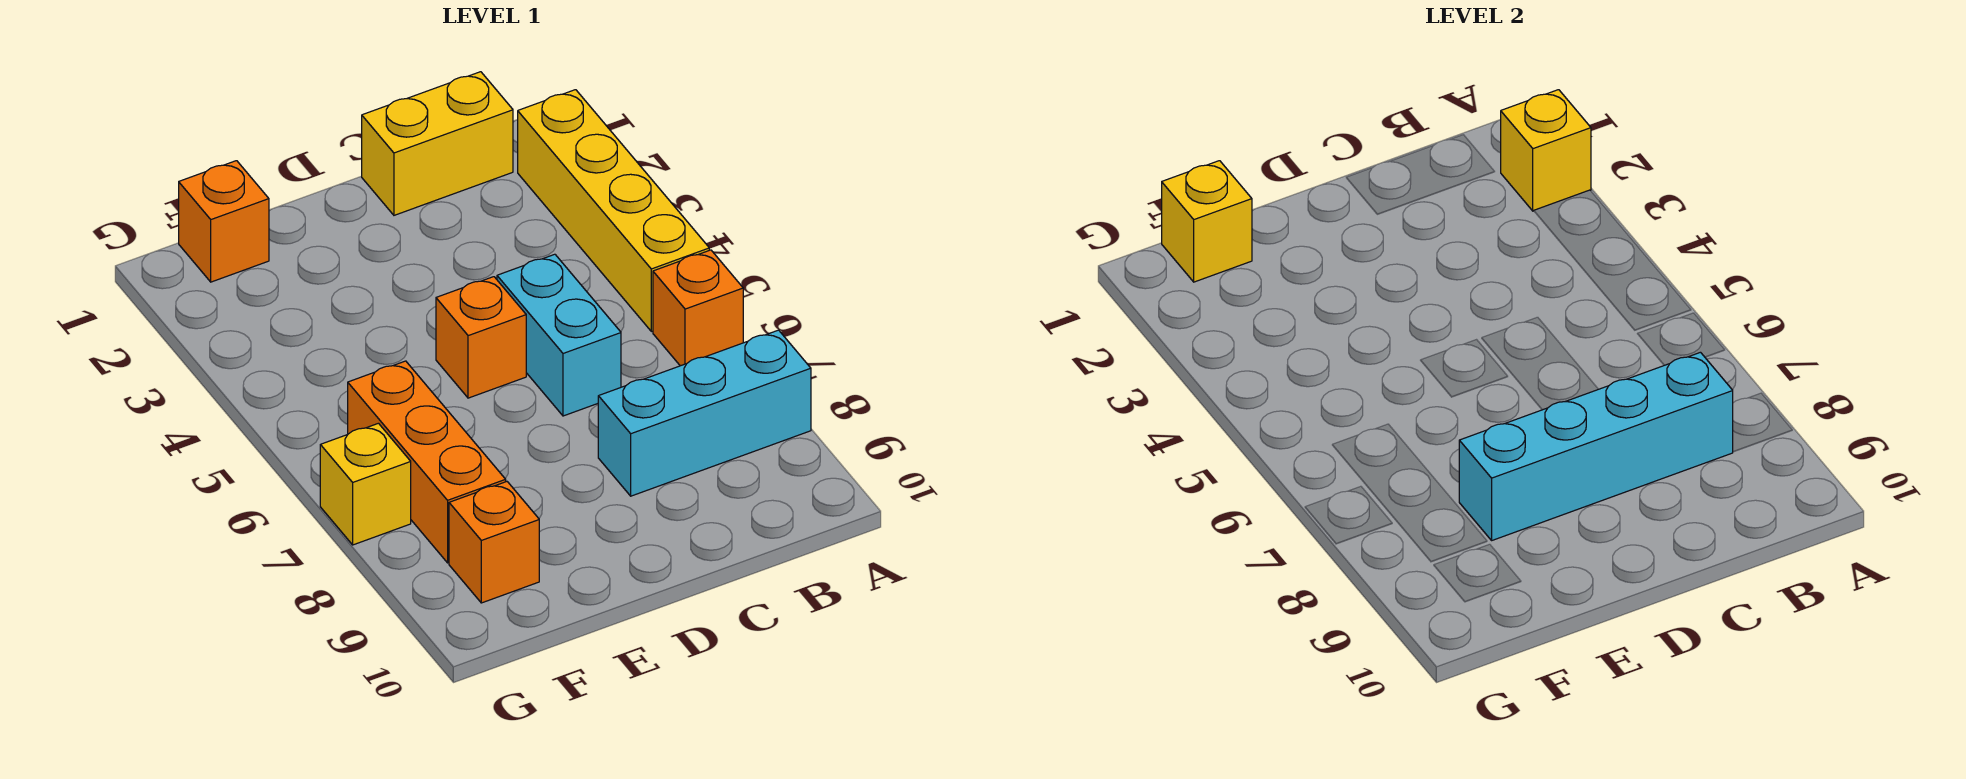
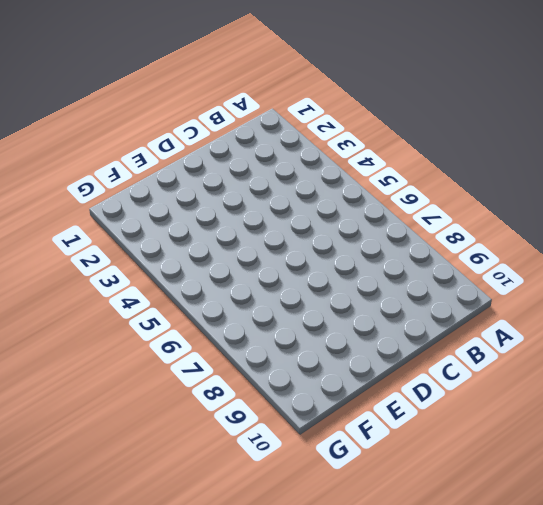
none -> yellow 1x4 brick [517,90,709,331]
none -> orange 1x1 brick [653,250,743,366]
none -> cyan 1x3 brick [598,330,811,496]

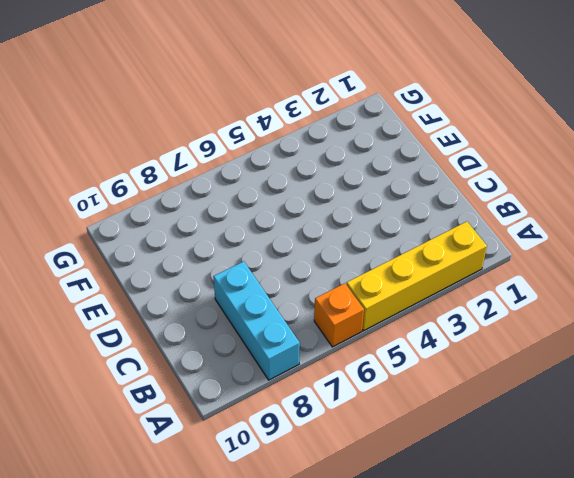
none -> yellow 1x2 brick [362,72,513,215]
none -> cyan 1x2 brick [497,254,621,416]
none -> orange 1x1 brick [436,277,526,398]

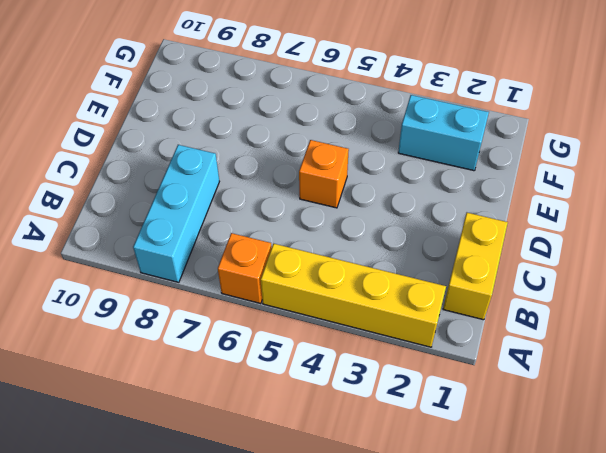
cyan 1x2 brick [398,95,489,171] -> cyan 1x2 brick moved to [497,254,621,416]
none -> orange 1x1 brick [179,161,269,282]
none -> orange 1x3 brick [348,361,506,563]
none -> orange 1x1 brick [449,482,539,603]

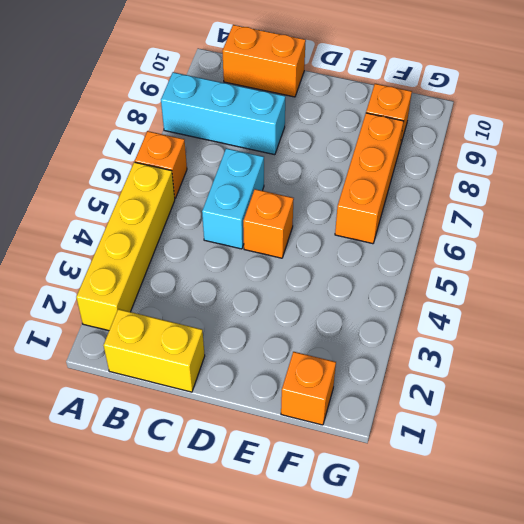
orange 1x2 brick [222,25,306,97] -> none
none -> yellow 1x1 brick [320,423,411,545]
none -> yellow 1x1 brick [1500,90,1591,211]
none -> cyan 1x4 brick [1459,352,1733,540]

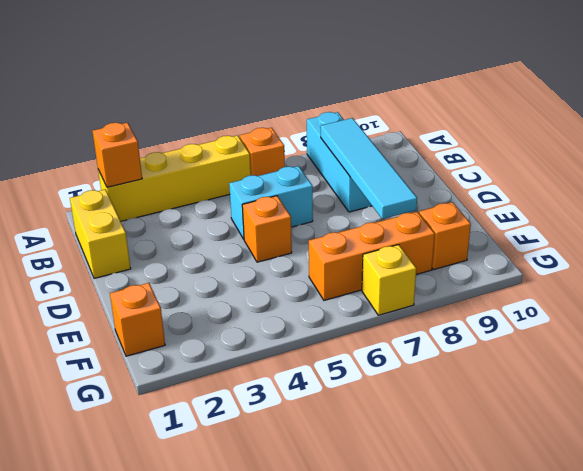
orange 1x1 brick [92,123,142,187] -> yellow 1x1 brick [1500,90,1591,211]
cyan 1x4 tile [321,118,417,219] -> cyan 1x4 brick [1459,352,1733,540]
none -> yellow 1x1 brick [1162,161,1252,282]

